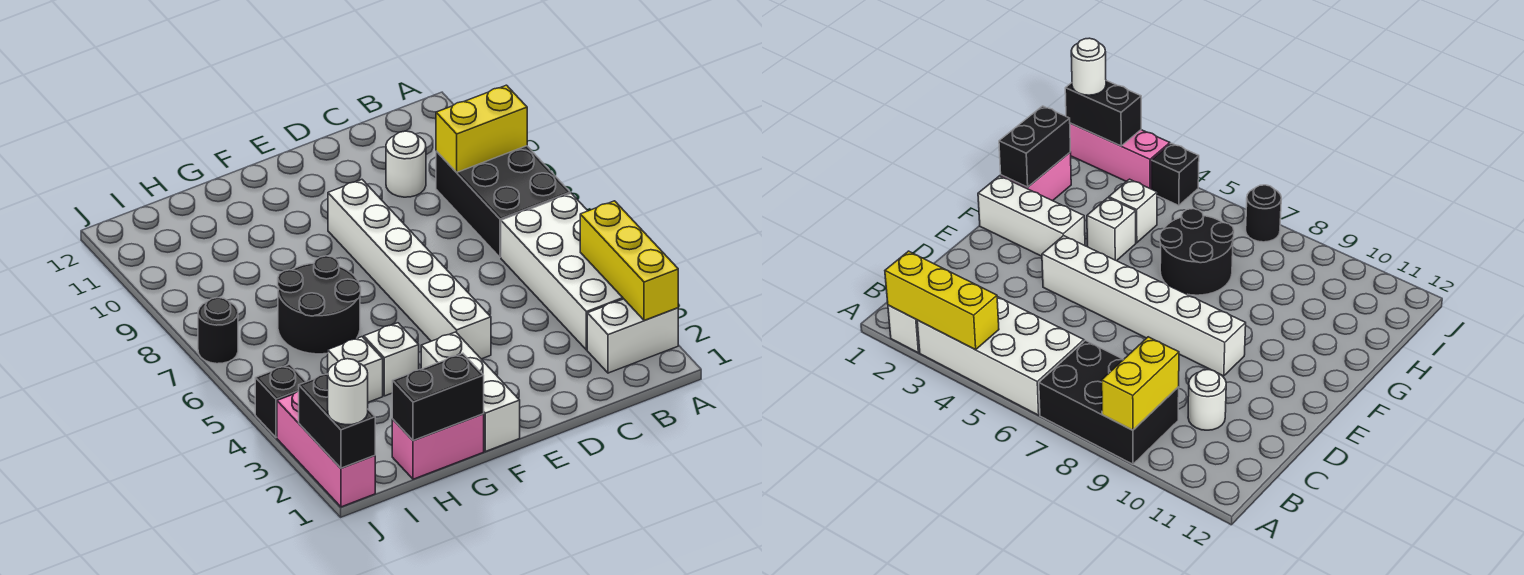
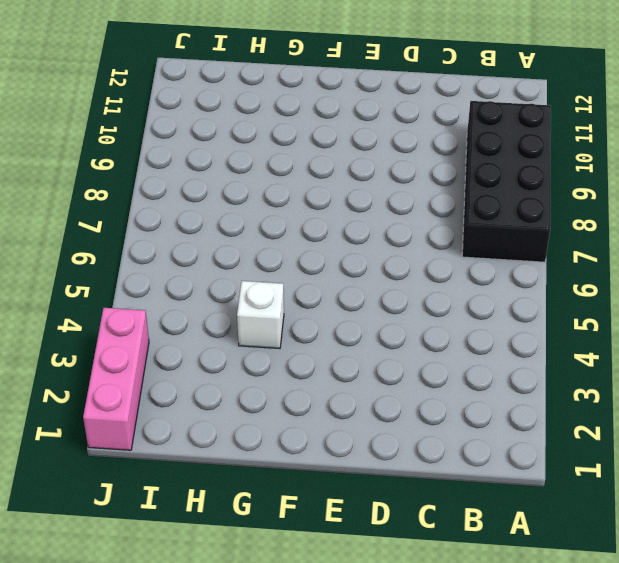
black 2x4 brick [462,101,551,262] -> black 2x3 brick [436,146,570,257]
none -> white 1x2 brick [587,299,678,373]
none -> white 2x4 brick [501,193,623,350]
none -> white 1x1 round brick [386,131,426,197]

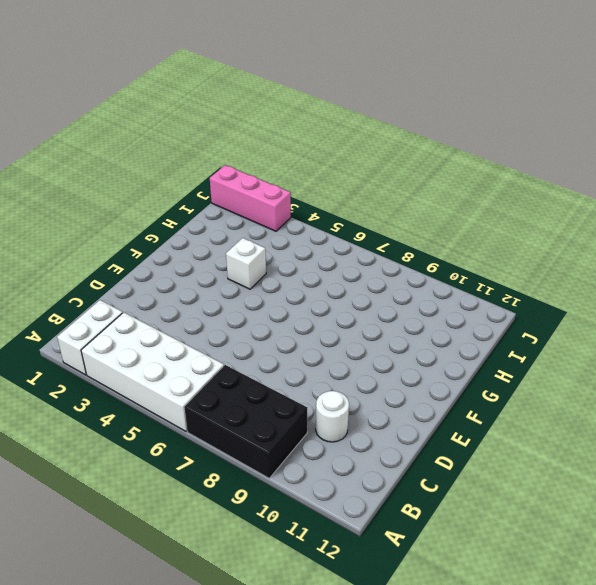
none -> white 1x6 brick [328,180,491,359]
none -> white 1x3 brick [421,332,520,452]
none -> pink 1x2 brick [392,414,484,479]

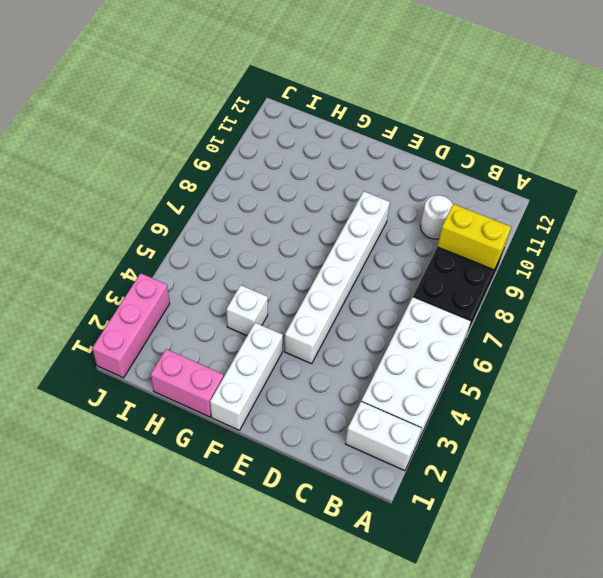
none -> black 2x2 round brick [278,256,361,354]
none -> white 1x1 brick [328,337,383,402]
none -> black 1x1 brick [255,364,306,438]

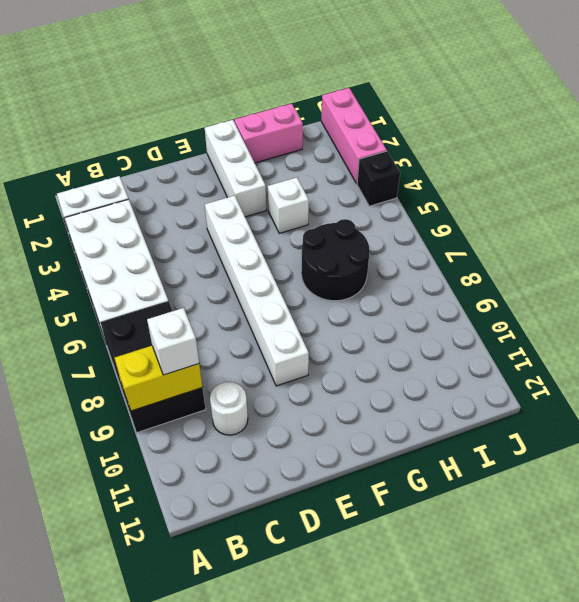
white 1x1 brick [147,308,199,375] -> white 1x1 brick moved to [328,337,383,402]
none -> black 1x1 round brick [198,298,238,364]
none -> yellow 1x3 brick [580,201,678,320]
none -> black 1x2 brick [392,353,484,441]

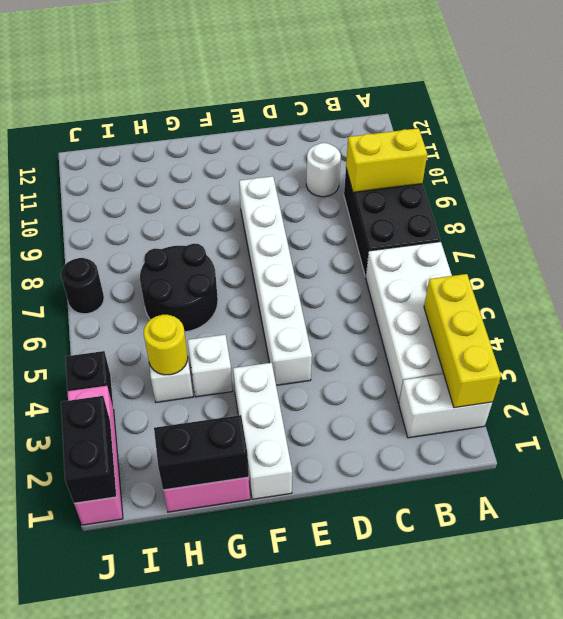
yellow 1x1 round brick [144,315,188,375] -> none
none -> white 1x1 round brick [328,359,368,425]

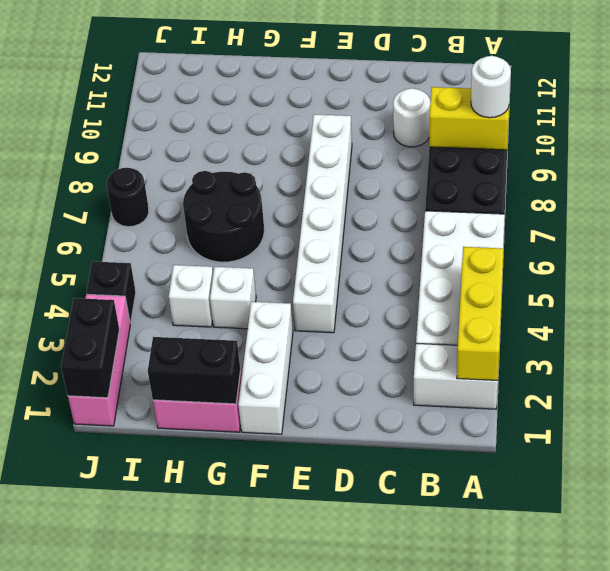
white 1x1 round brick [471,56,511,118] -> white 1x1 round brick moved to [328,359,368,425]

